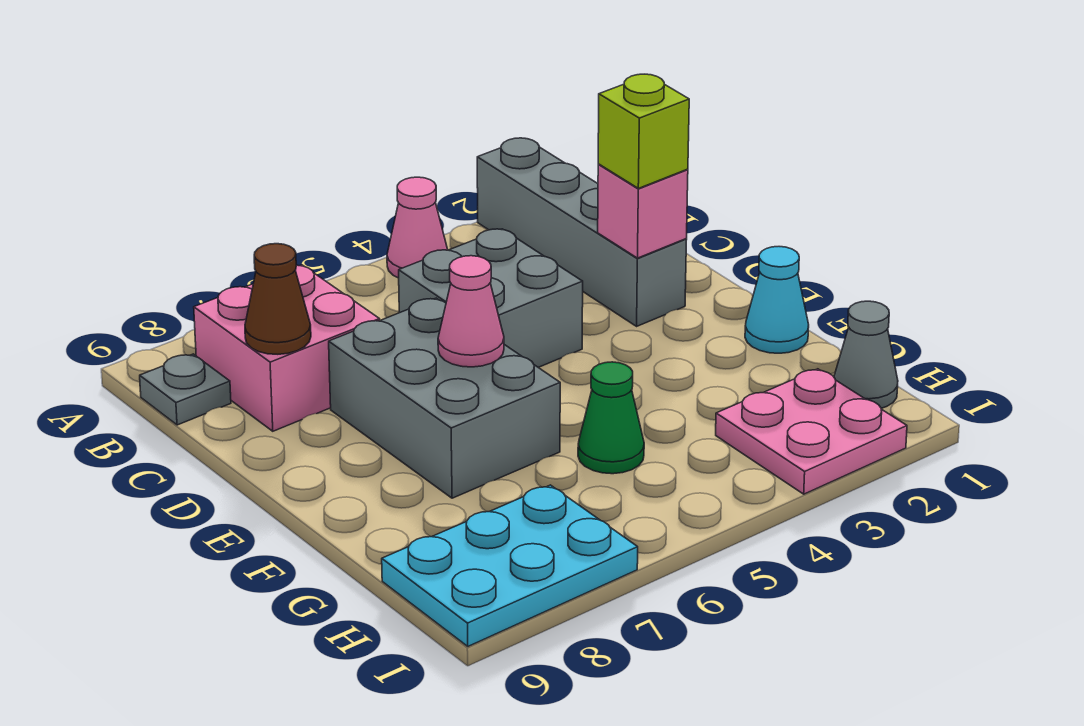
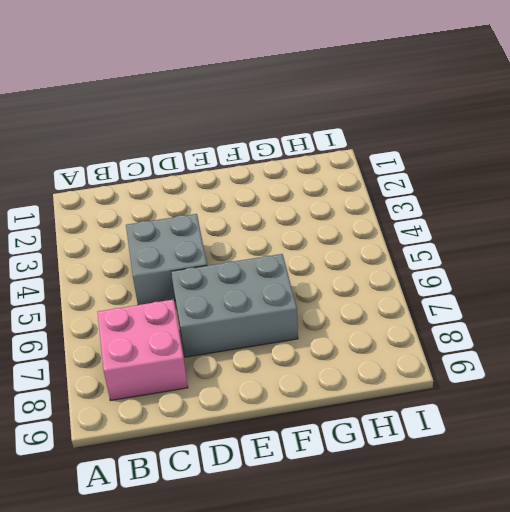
none -> grey 1x4 brick [477,138,687,326]
none -> pink 1x1 cone [387,177,448,278]
none -> grey 1x1 plate [140,354,231,425]

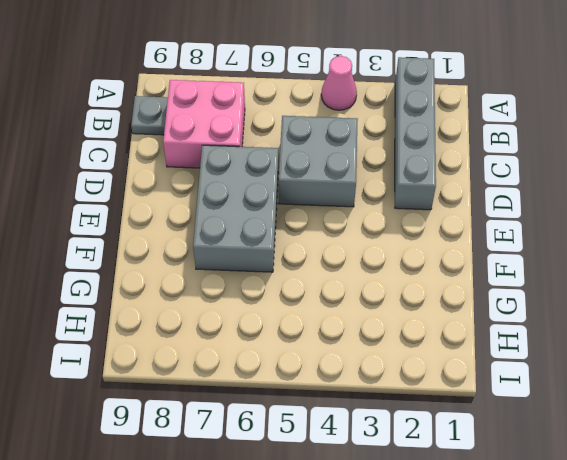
none -> cyan 1x1 cone [745,247,809,353]
none -> green 1x1 cone [578,362,644,474]
none -> grey 1x1 cone [834,301,898,408]

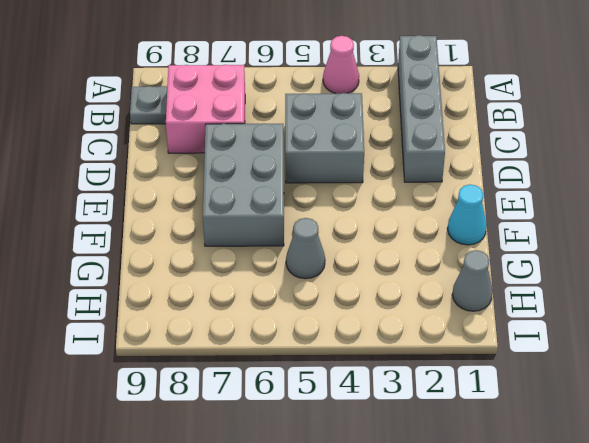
grey 1x1 cone [286,218,325,279] -> green 1x1 cone [578,362,644,474]
none -> pink 2x2 plate [716,369,907,494]
none -> cyan 2x3 plate [382,485,638,646]
none -> brown 1x1 cone [245,244,311,354]

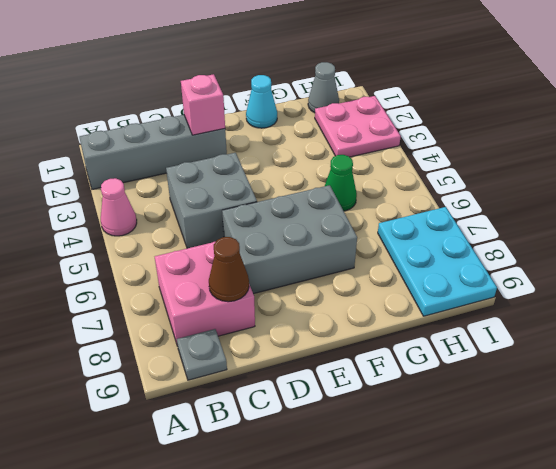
none -> pink 1x1 cone [438,256,504,367]
none -> lime 1x1 brick [598,74,689,188]

